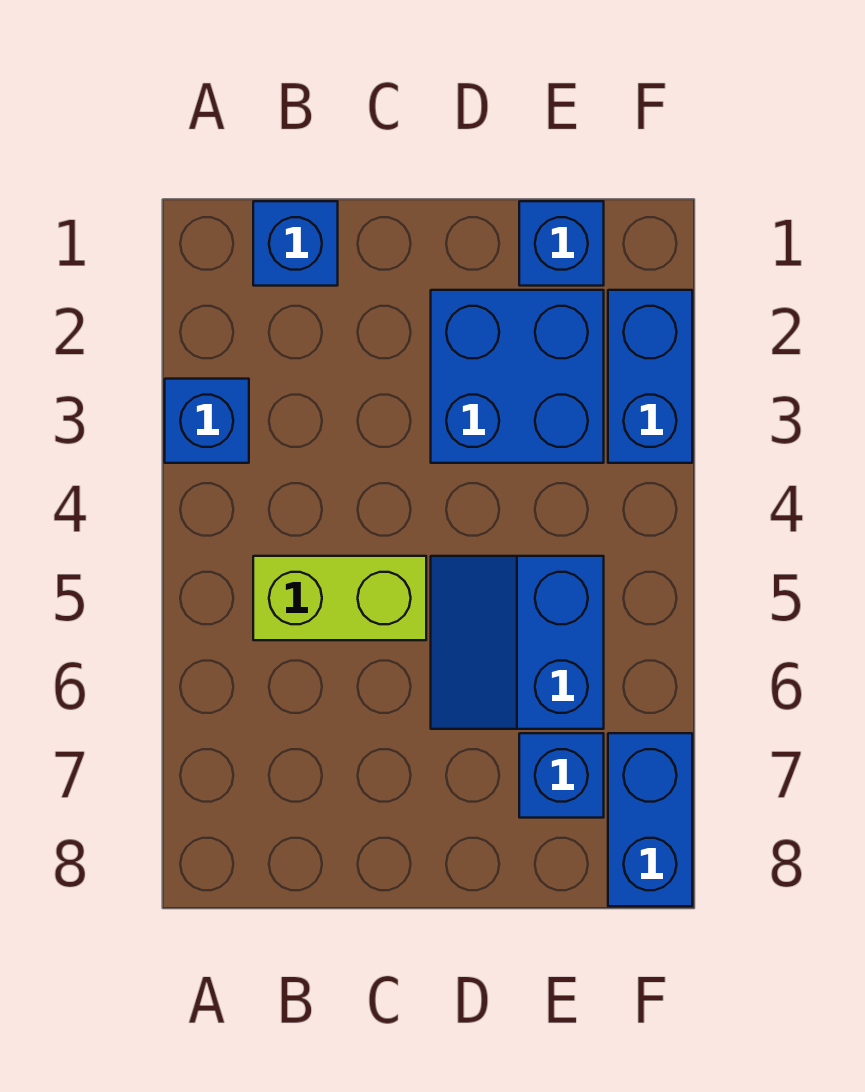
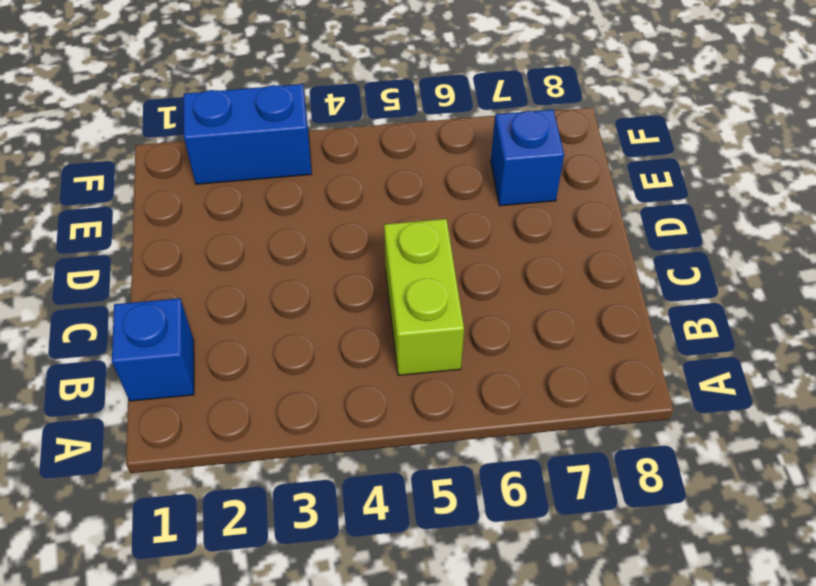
none -> blue 1x1 brick [165,379,249,463]
none -> blue 2x2 brick [431,290,604,463]

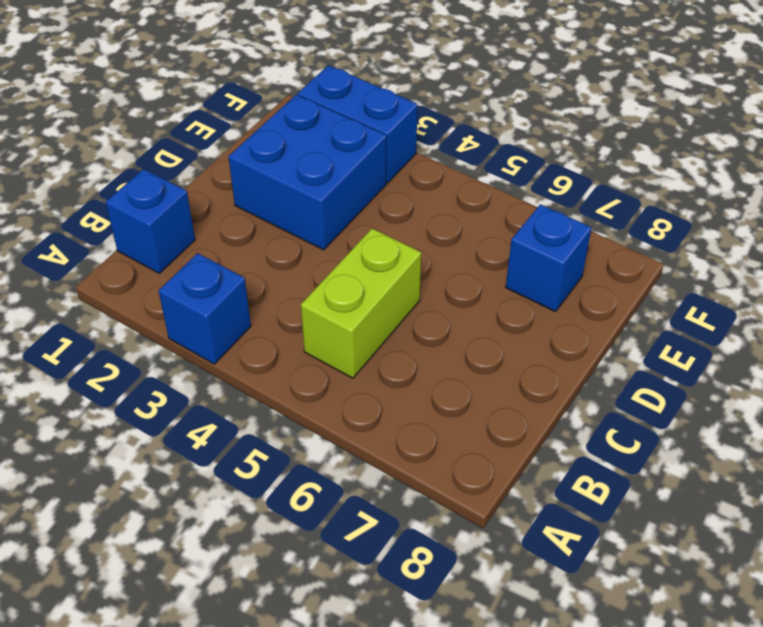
none -> blue 2x2 slope [431,556,604,729]
none -> blue 1x1 brick [519,201,604,286]

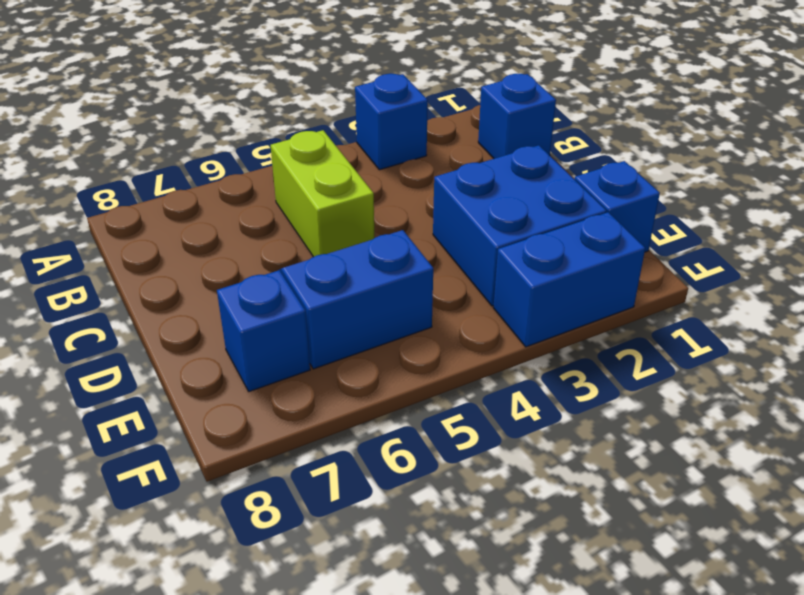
none -> blue 1x2 brick [608,733,692,906]

